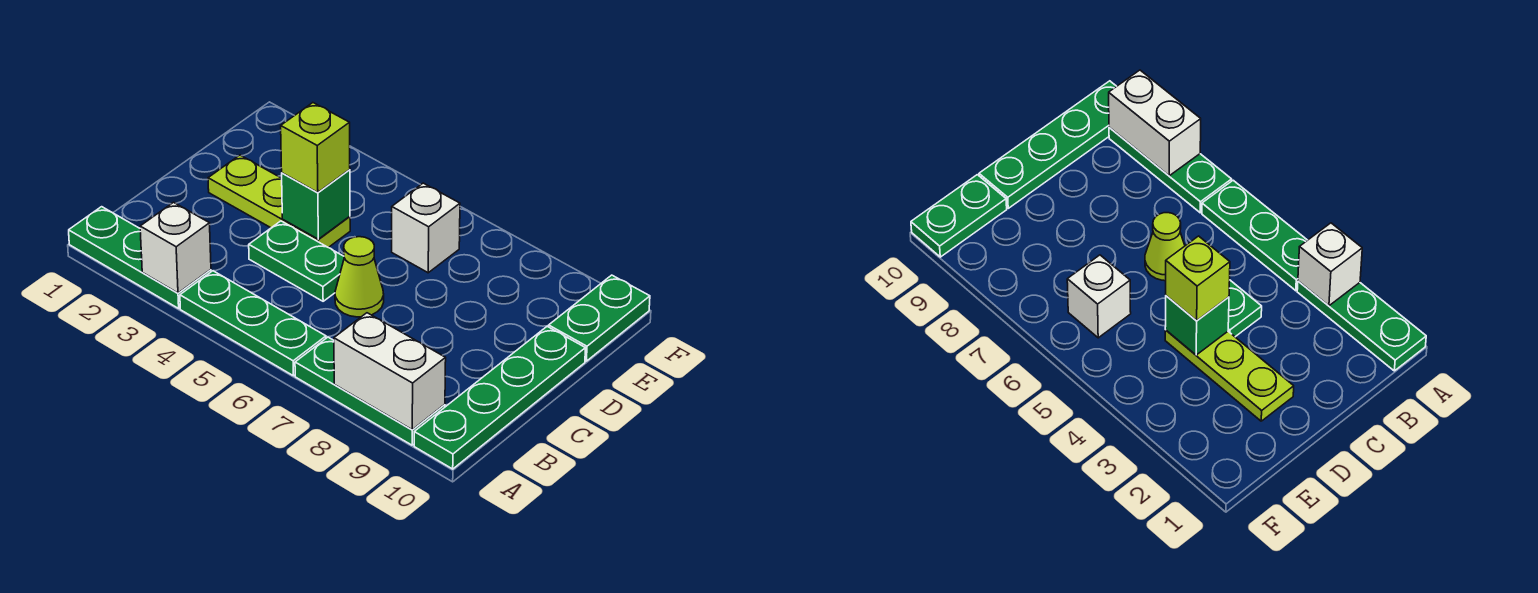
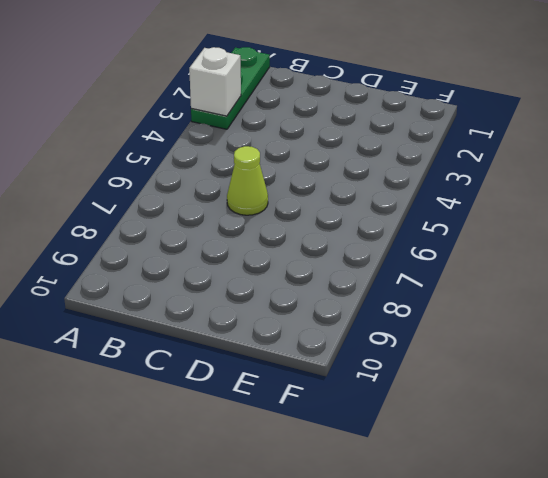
none -> green 1x3 plate [180,271,326,376]
none -> green 1x3 plate [295,337,445,445]
none -> green 1x4 plate [414,326,585,469]

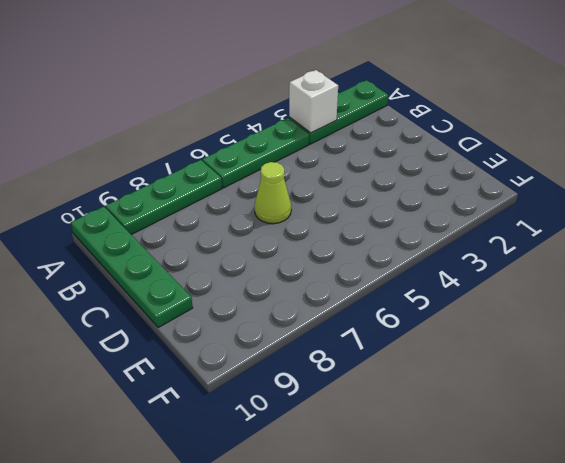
none -> green 1x2 plate [249,221,344,301]
none -> lime 1x3 plate [208,155,350,248]
none -> white 1x1 brick [392,183,460,273]

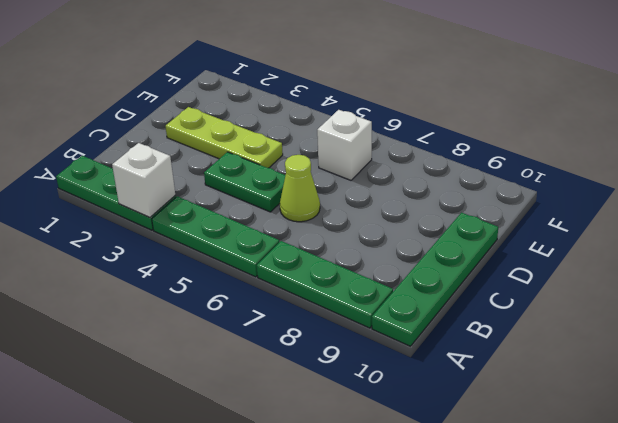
none -> green 1x2 plate [549,275,650,361]
none -> white 1x2 brick [334,313,446,430]
none -> green 1x1 brick [282,170,350,239]

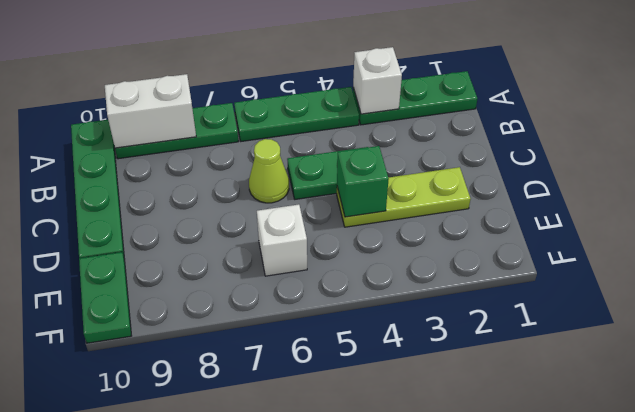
none -> lime 1x1 brick [281,103,350,193]

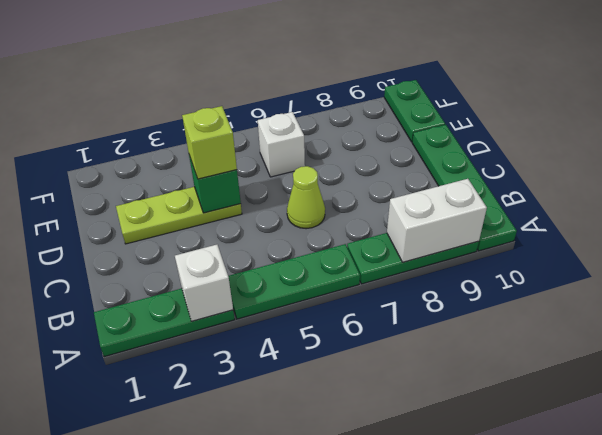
none -> green 1x2 plate [249,221,344,301]

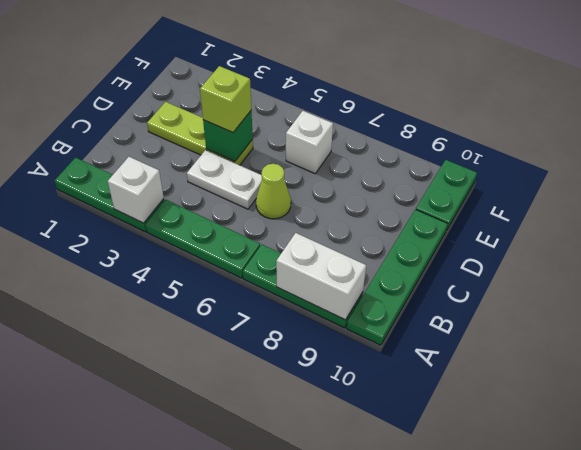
white 1x2 plate [187,150,262,209] -> green 1x2 plate [249,221,344,301]

